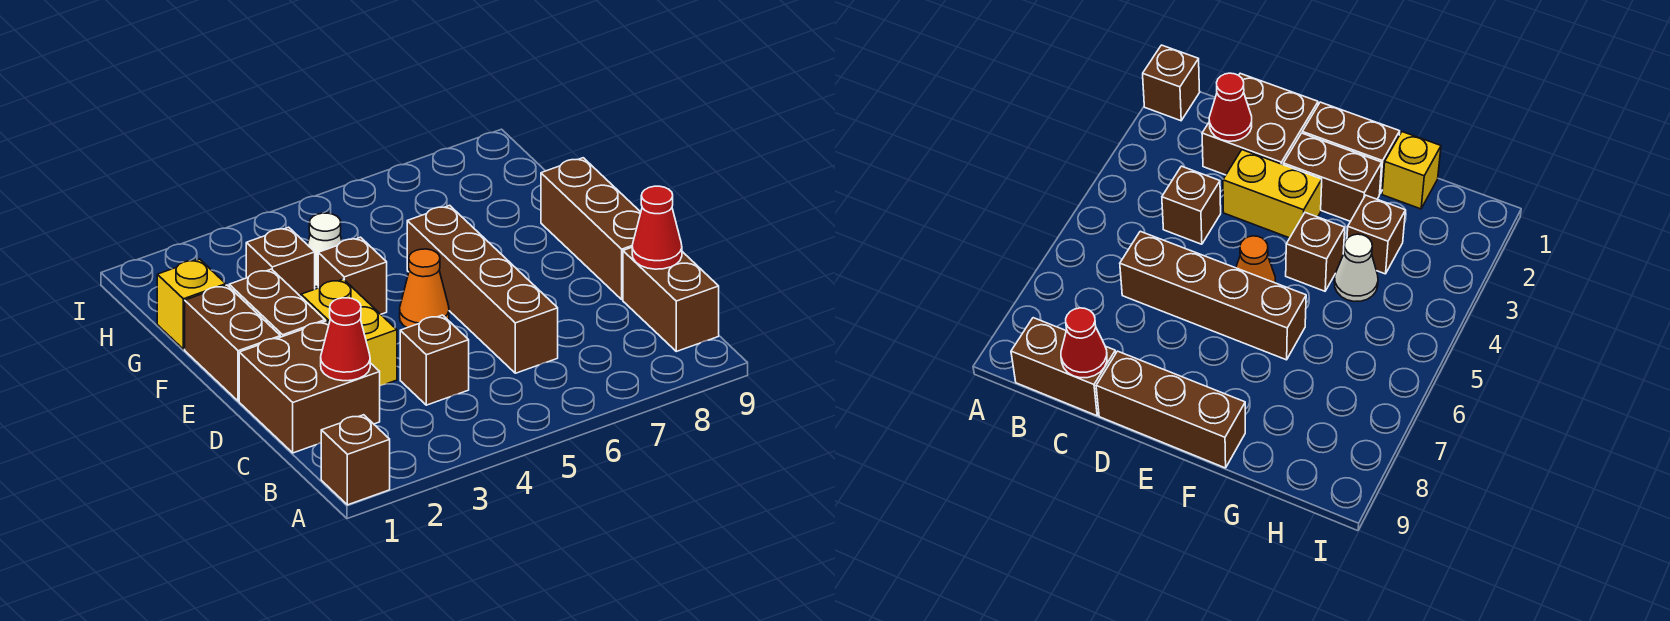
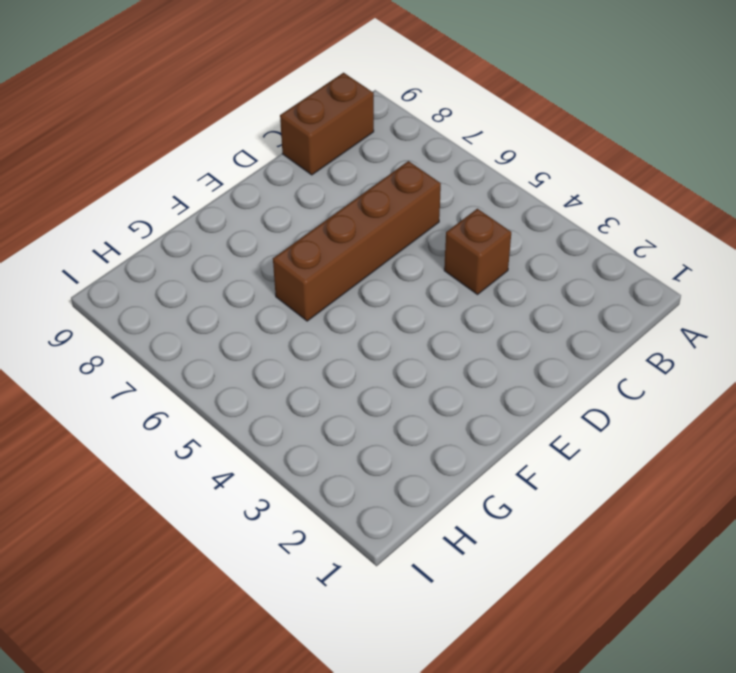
none -> brown 1x1 brick [321,415,390,505]
none -> brown 2x2 brick [239,321,380,453]
none -> yellow 1x2 brick [301,279,397,386]

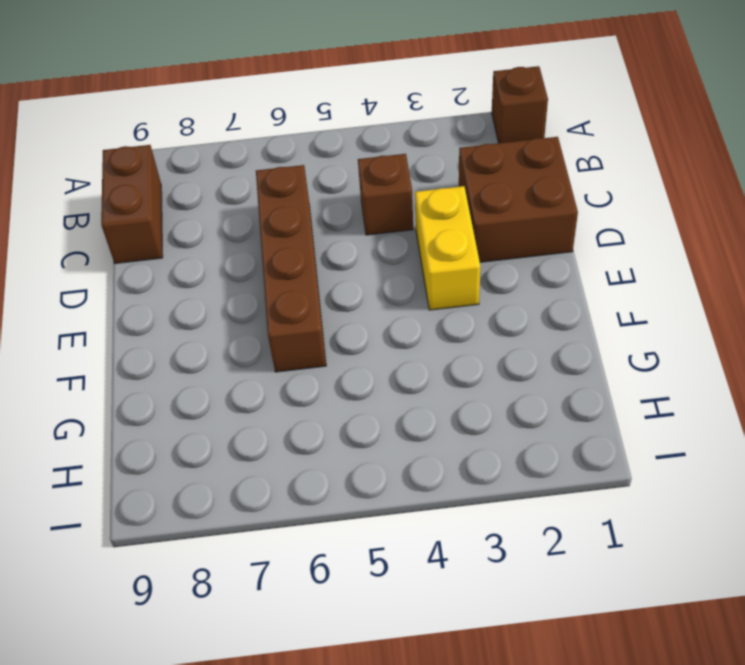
none -> brown 1x3 brick [541,158,641,299]
none -> brown 1x2 brick [185,285,280,401]
none -> brown 1x2 brick [229,269,325,337]

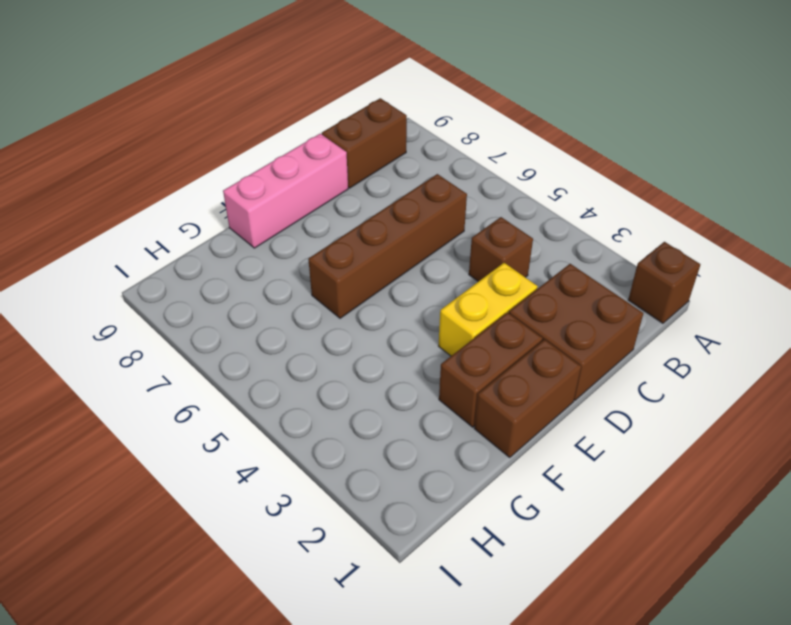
pink 1x3 brick [223,134,348,248] -> brown 1x3 brick [541,158,641,299]
none -> orange 1x1 cone [400,249,449,328]
none -> brown 1x1 brick [318,237,387,314]
none -> yellow 1x1 brick [157,259,226,349]

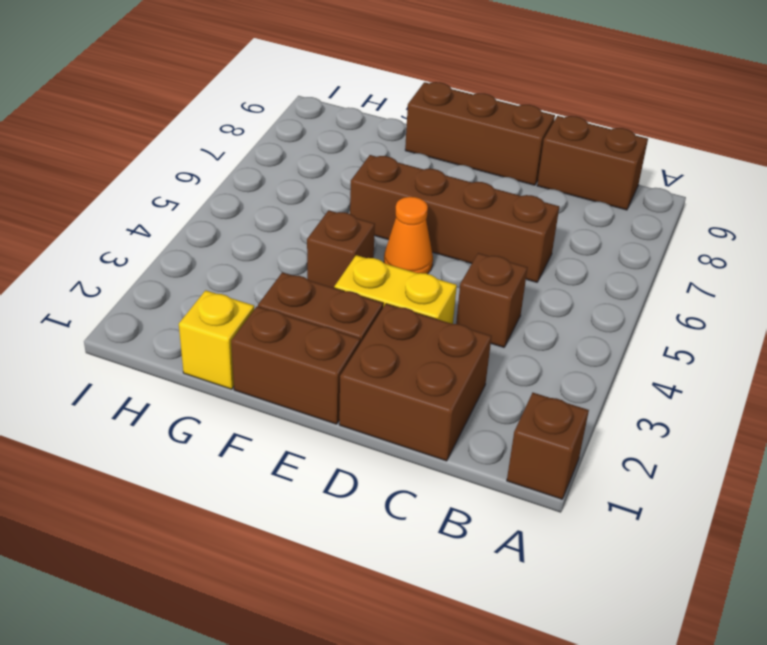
none -> brown 1x1 brick [246,227,315,296]
none -> white 1x1 cone [307,213,342,289]
none -> red 1x1 cone [321,298,370,381]

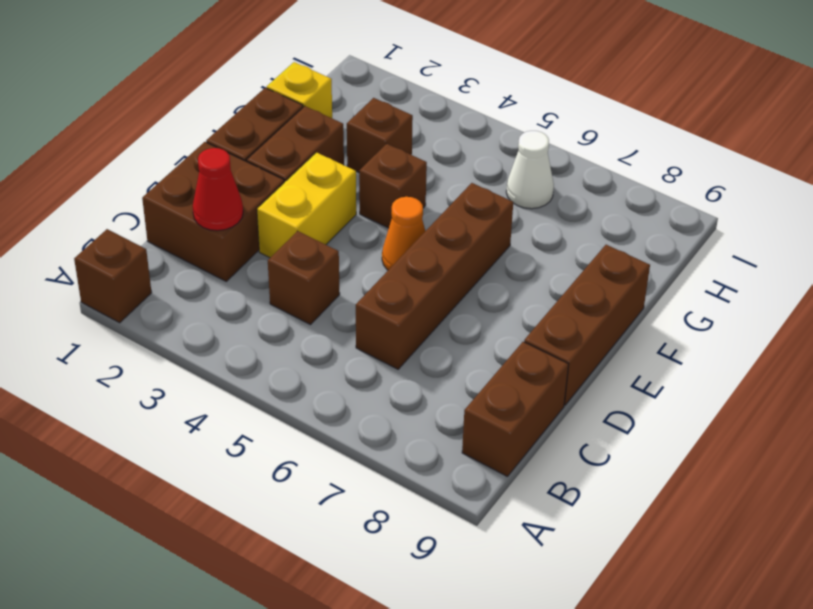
white 1x1 cone [506,131,554,209] -> white 1x1 cone moved to [307,213,342,289]
none -> red 1x1 cone [632,186,682,269]

